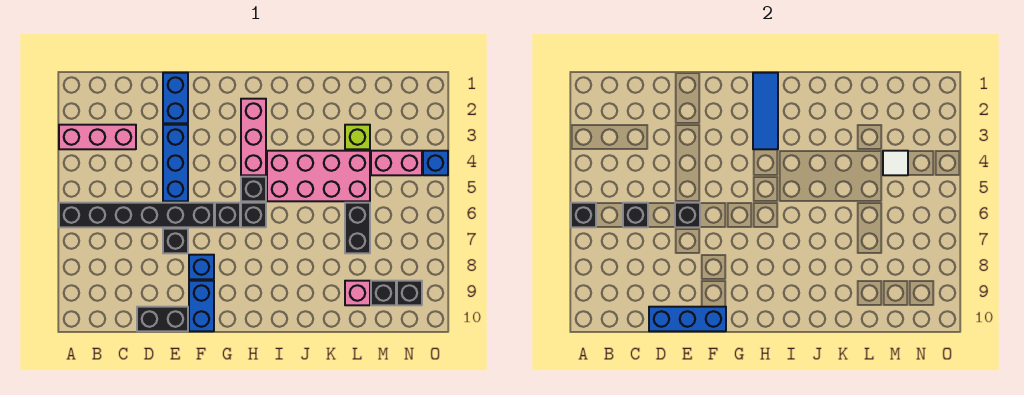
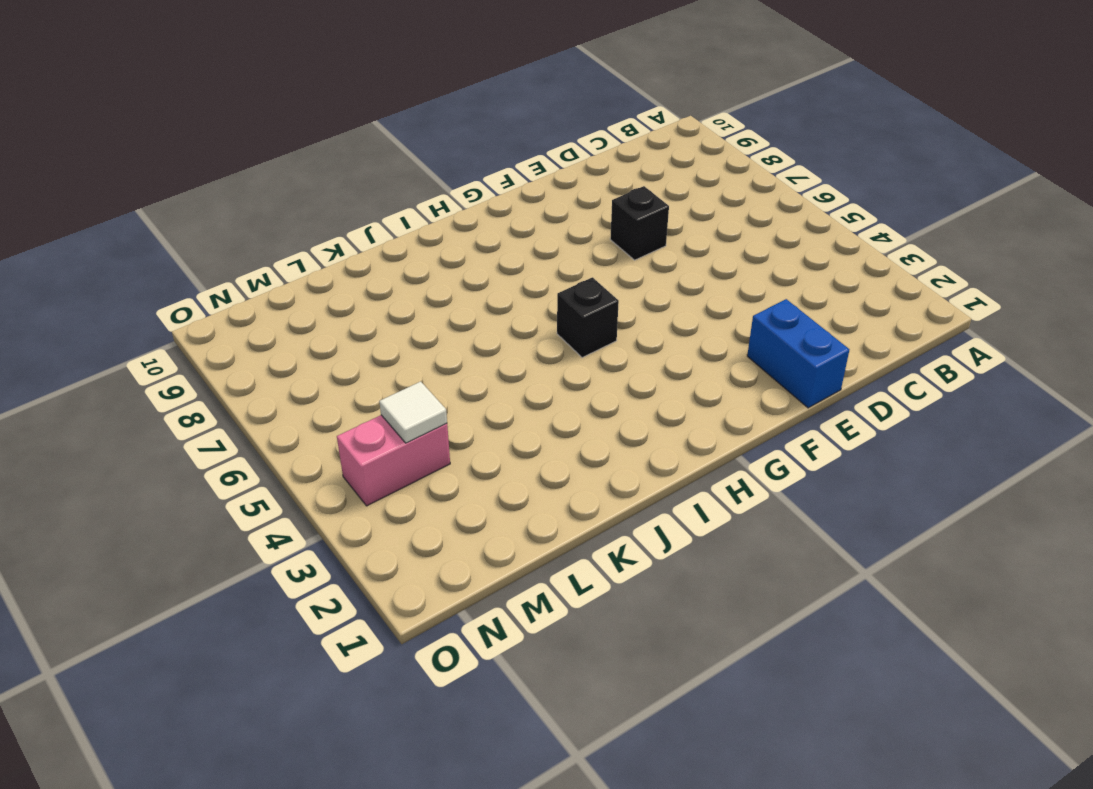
none -> pink 1x3 brick [59,125,136,149]
none -> black 1x6 brick [59,203,214,227]
none -> black 1x2 brick [137,307,188,331]

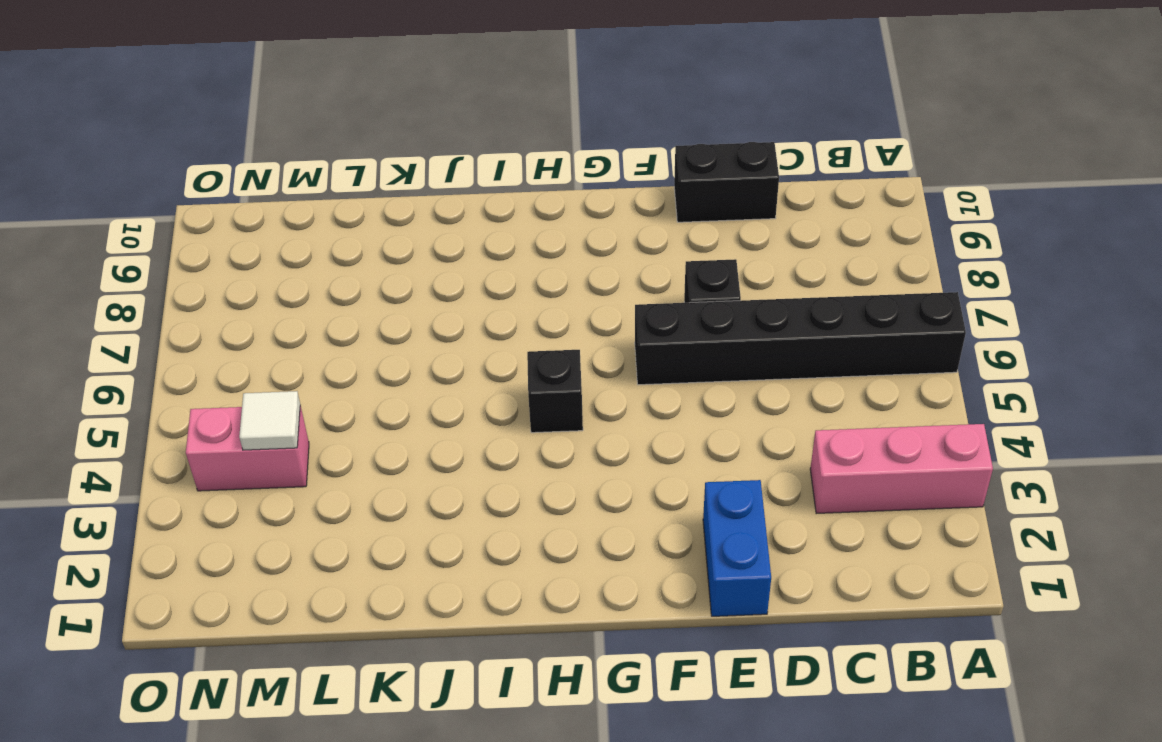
none -> blue 1x3 brick [163,125,188,201]
none -> blue 1x1 brick [189,255,214,279]
none -> blue 1x2 brick [189,281,214,331]

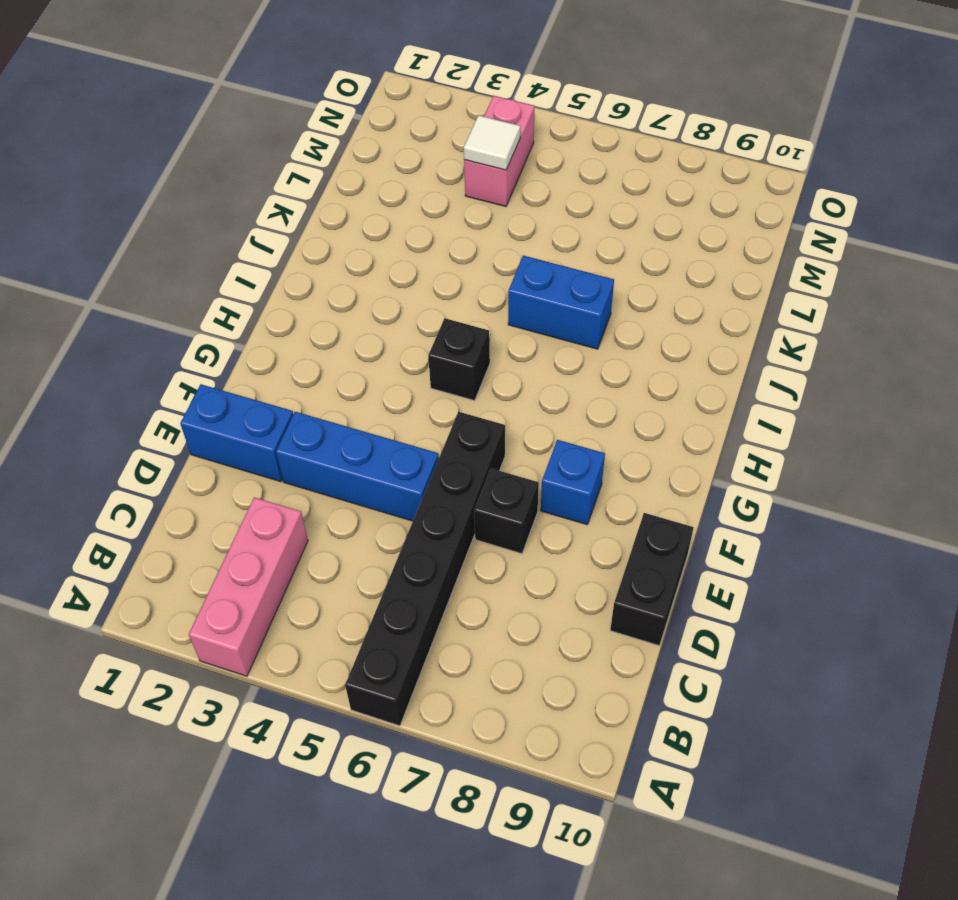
blue 1x2 brick [508,255,614,349] -> blue 1x2 brick moved to [189,281,214,331]
none -> black 1x1 brick [215,203,240,227]
none -> pink 1x3 brick [241,99,266,175]
none -> black 1x1 brick [241,203,266,227]

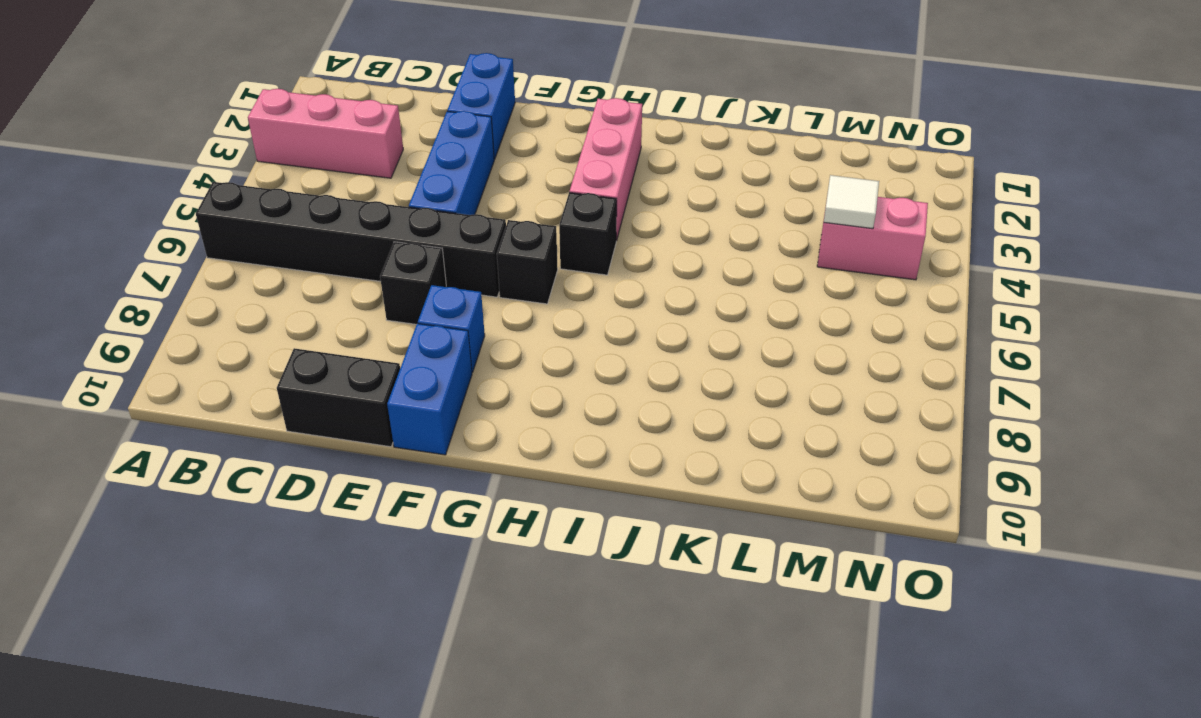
none -> black 1x1 brick [241,203,266,227]
none -> pink 2x4 brick [267,151,370,201]
none -> lime 1x1 brick [345,125,370,149]

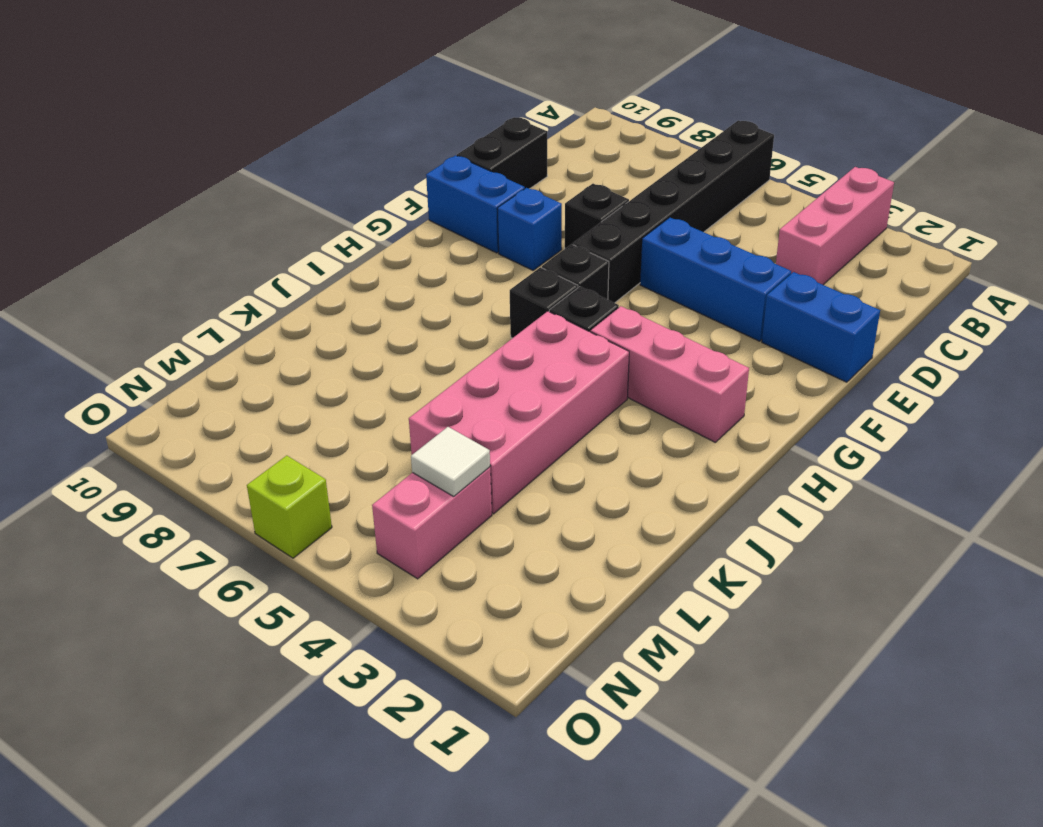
lime 1x1 brick [247,456,332,558] -> lime 1x1 brick moved to [345,125,370,149]
none -> black 1x2 brick [345,203,370,253]
none -> pink 1x1 brick [345,281,370,305]
none -> black 1x1 brick [371,281,396,305]

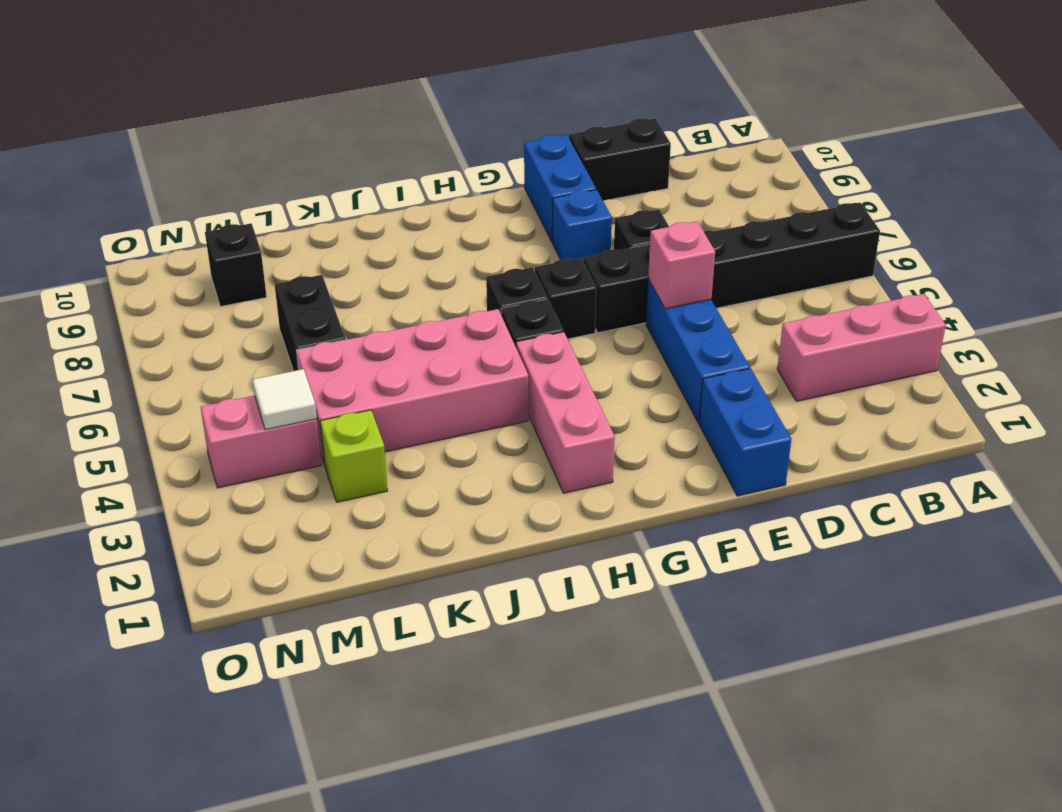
pink 1x1 brick [648,222,715,309] -> pink 1x1 brick moved to [345,281,370,305]
none -> black 1x1 brick [397,281,422,305]
none -> blue 1x1 brick [423,151,448,175]
none -> black 1x1 brick [571,203,596,227]

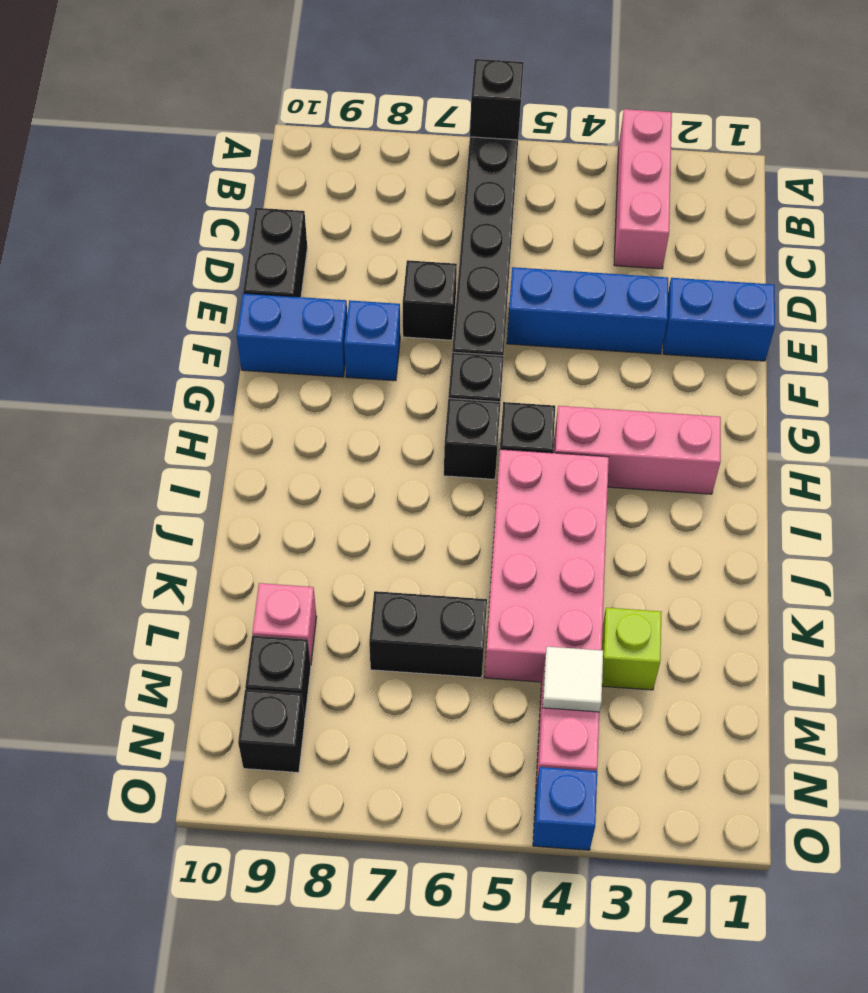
none -> black 1x1 brick [623,203,648,227]
none -> blue 1x3 brick [649,307,726,331]
none -> black 1x1 brick [675,203,700,227]

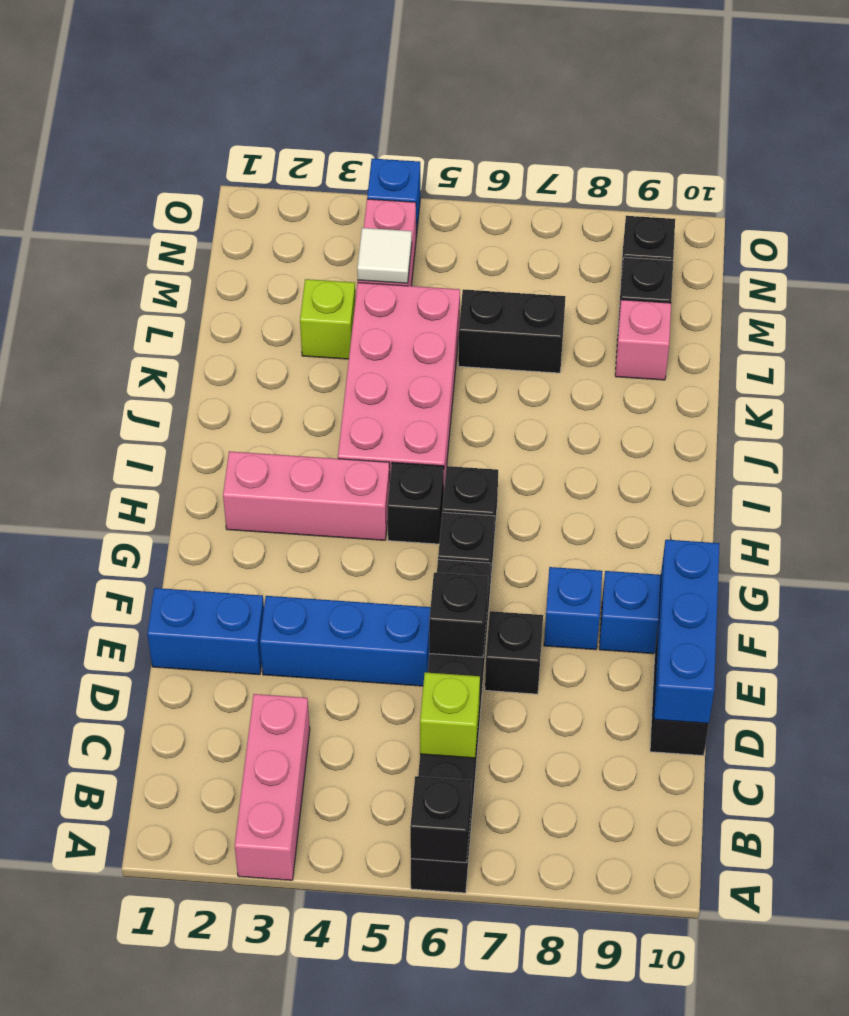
lime 1x1 brick [420,672,480,758] -> black 1x1 brick [623,203,648,227]
none -> blue 1x3 tile [753,73,778,149]

